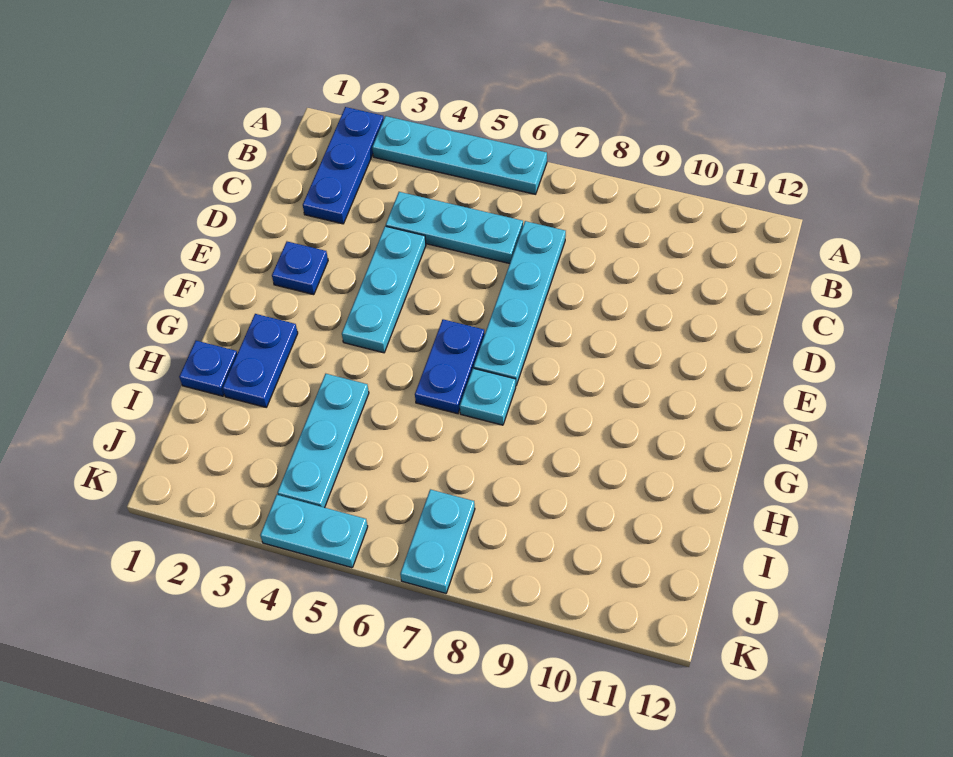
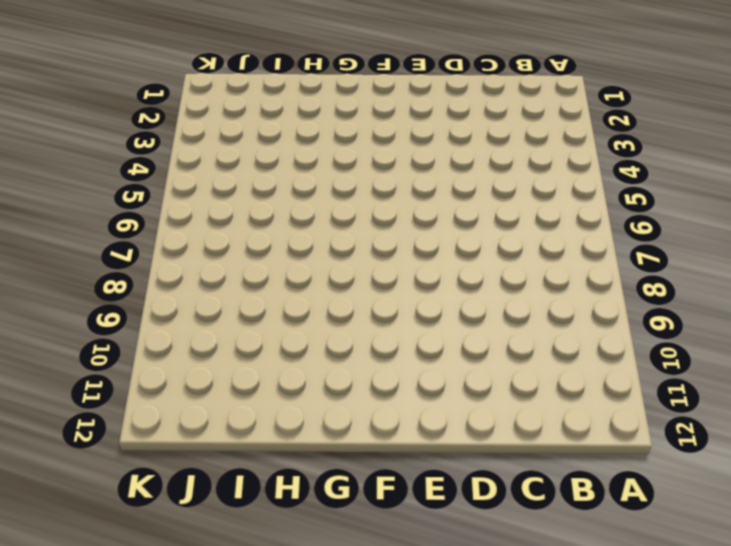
none -> blue 1x3 plate [303,107,384,224]
none -> cyan 1x4 plate [372,116,547,194]
none -> cyan 1x3 plate [386,192,523,264]

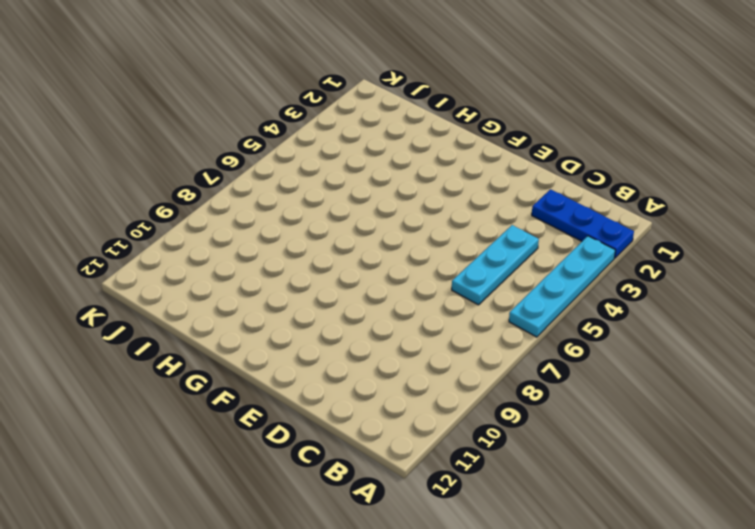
none -> cyan 1x4 plate [474,221,566,385]
none -> cyan 1x3 plate [342,226,426,353]
none -> blue 1x1 plate [272,242,328,295]

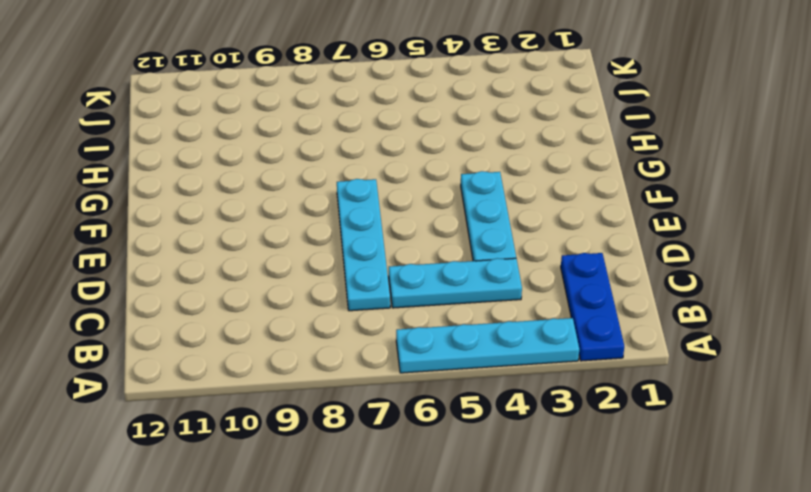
none -> blue 1x1 plate [272,242,328,295]
none -> blue 1x2 plate [415,319,485,414]
none -> blue 1x2 plate [223,314,298,407]

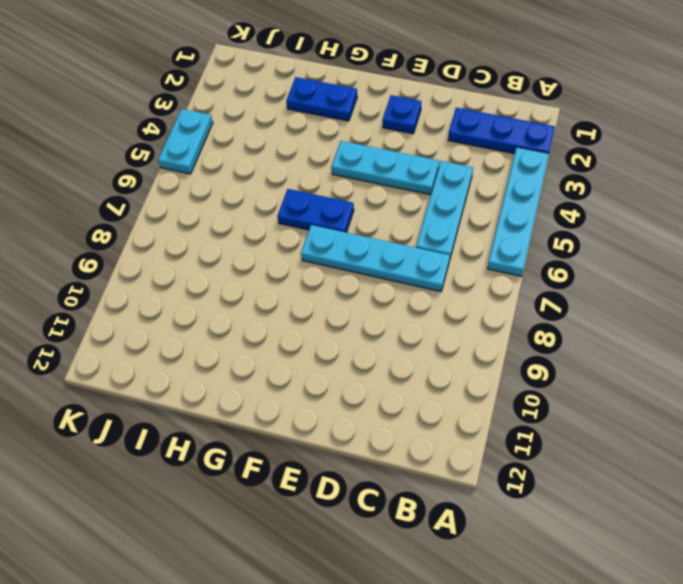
none -> cyan 1x1 plate [460,368,516,425]
none -> blue 1x1 plate [179,341,237,396]
none -> cyan 1x3 plate [278,374,369,508]

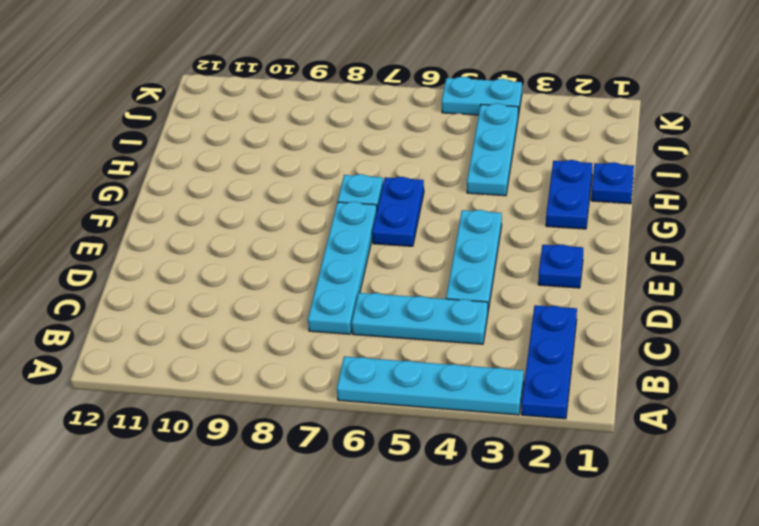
none -> cyan 1x2 plate [400,489,475,593]

